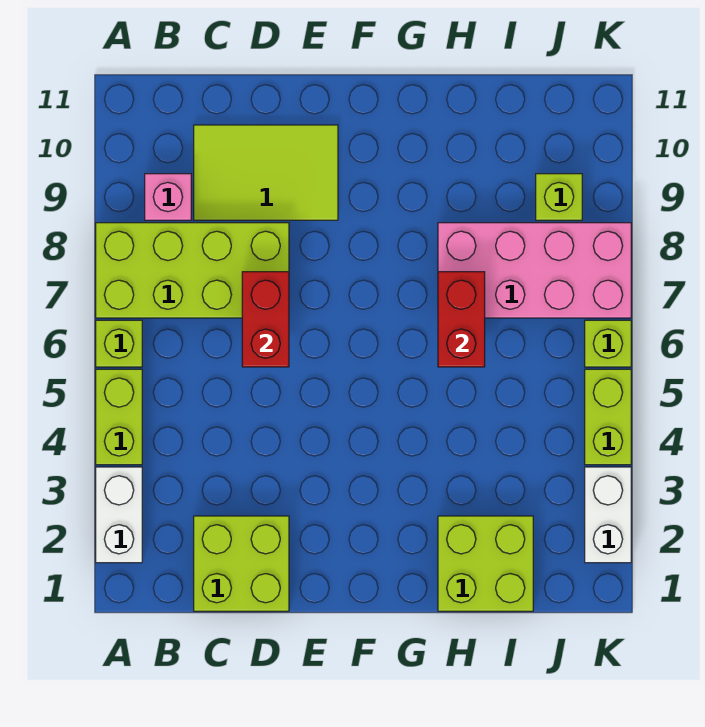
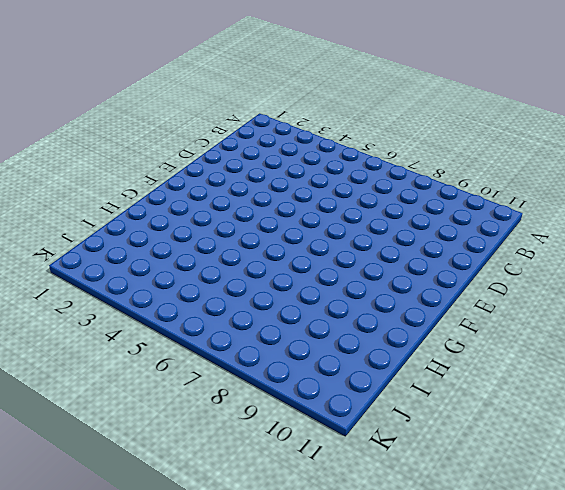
none -> white 1x2 brick [96,467,142,563]
none -> lime 1x2 brick [96,369,142,465]
none -> lime 1x1 brick [96,320,142,367]

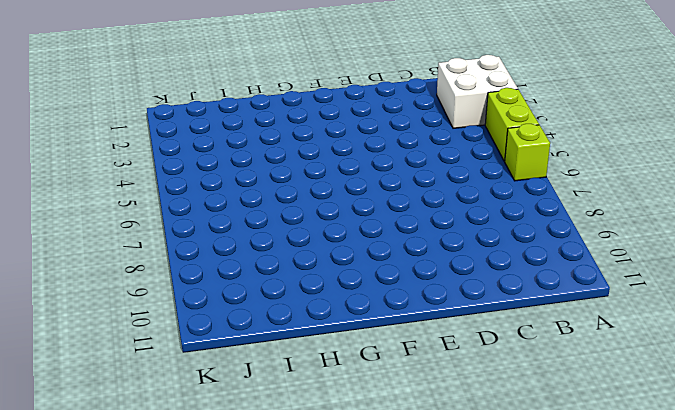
white 2x2 brick [437,55,518,128] -> white 1x2 brick [96,467,142,563]
none -> lime 2x4 brick [96,223,289,318]
none -> pink 1x1 brick [145,174,191,220]
none -> lime 2x2 brick [194,516,289,611]

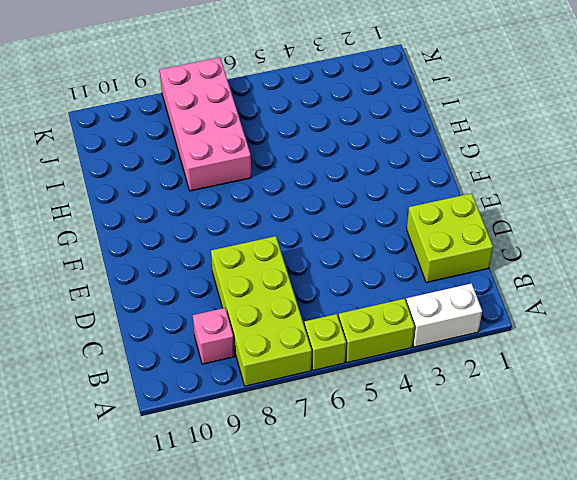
none -> lime 2x3 tile [194,125,338,220]
none -> lime 2x2 brick [438,516,533,611]
none -> lime 1x1 brick [536,174,582,220]

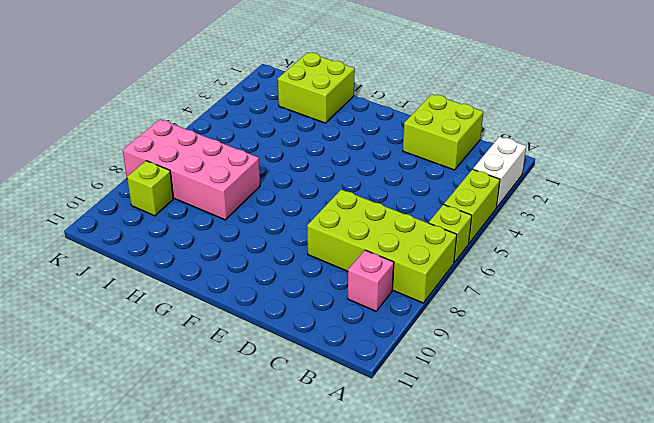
none -> lime 2x3 tile [194,125,338,220]
none -> white 1x2 brick [585,467,631,563]
none -> lime 1x2 brick [585,369,631,465]

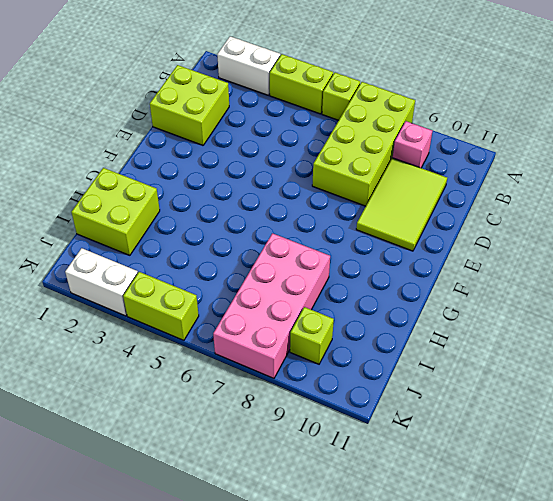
none -> lime 1x1 brick [585,320,631,367]
none -> red 1x2 brick [242,272,289,367]
none -> red 1x2 brick [438,272,485,367]

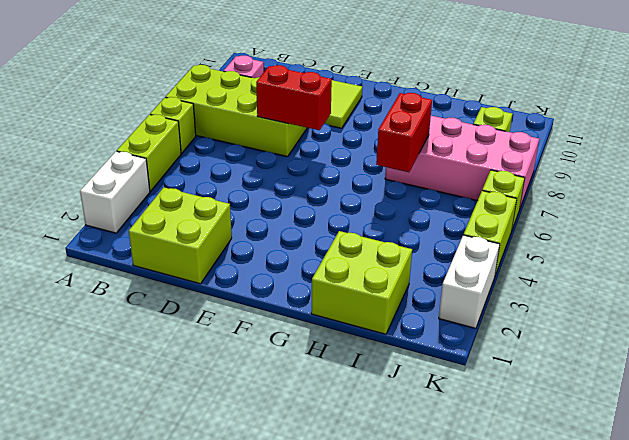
red 1x2 brick [256,65,332,130] -> red 1x2 brick turned to [242,272,289,367]

